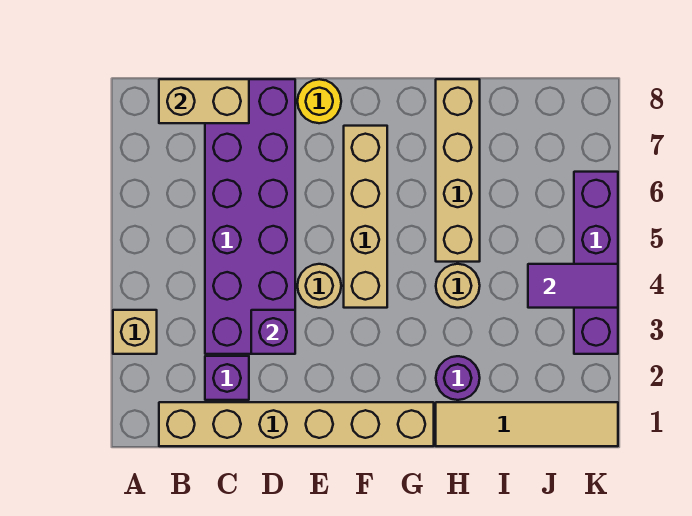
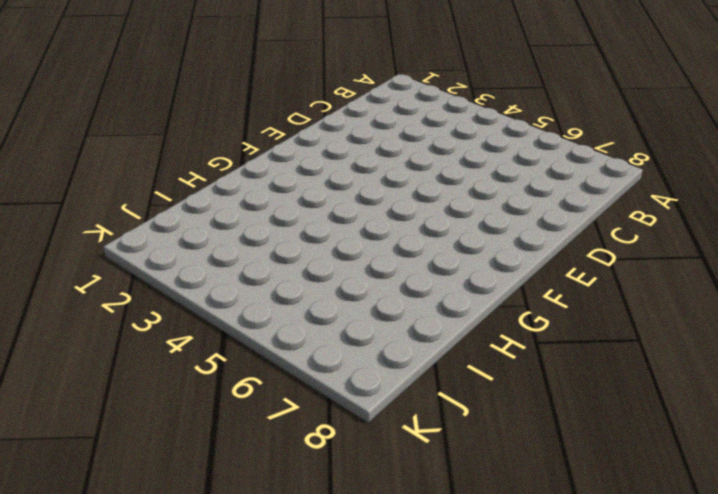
none -> tan 1x1 brick [113,310,157,354]
none -> tan 1x6 brick [159,402,434,446]
none -> purple 1x1 brick [205,356,249,400]

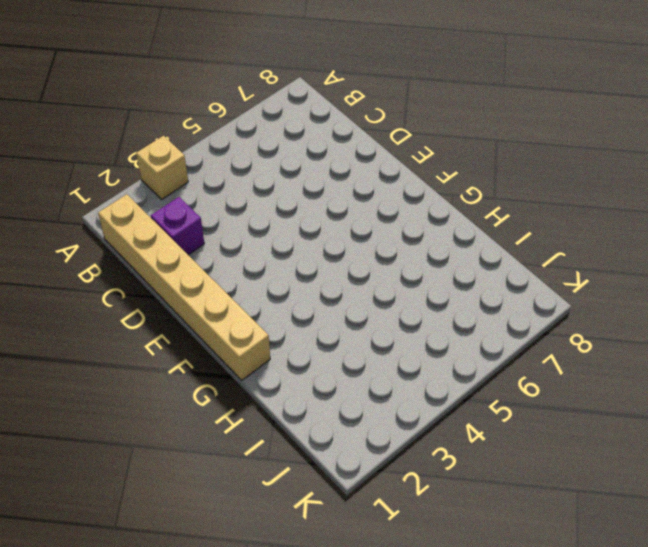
none -> purple 2x6 brick [205,79,295,354]
none -> tan 1x1 round brick [297,264,341,308]
none -> yellow 1x1 round brick [297,79,341,123]

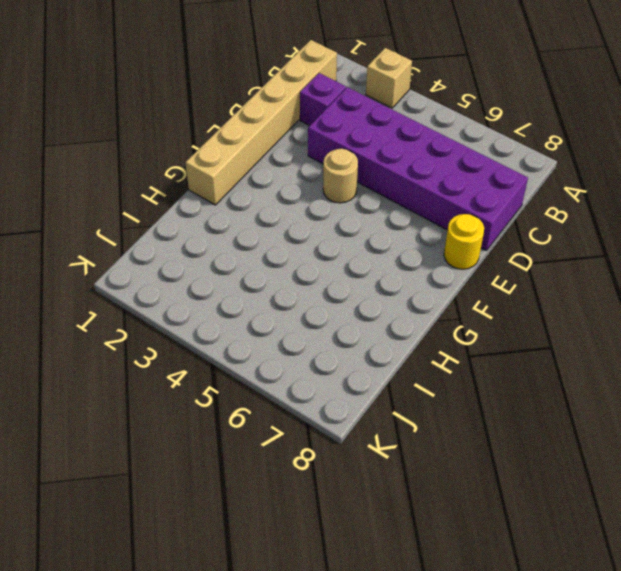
none -> tan 1x4 brick [344,126,387,308]
none -> tan 1x4 tile [436,402,618,446]
none -> purple 1x1 round brick [436,356,480,400]

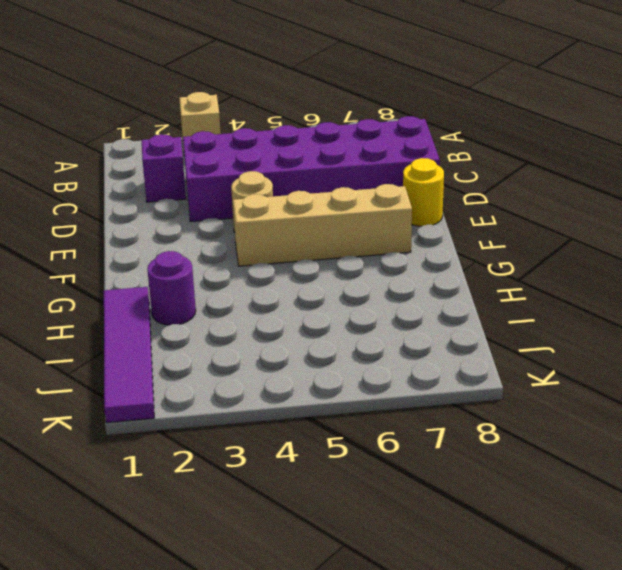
purple 1x4 tile [104,287,154,423] -> tan 1x4 tile [436,402,618,446]
none -> tan 1x6 brick [159,402,434,446]
none -> tan 1x1 round brick [436,264,480,308]
none -> tan 1x4 brick [436,79,480,262]

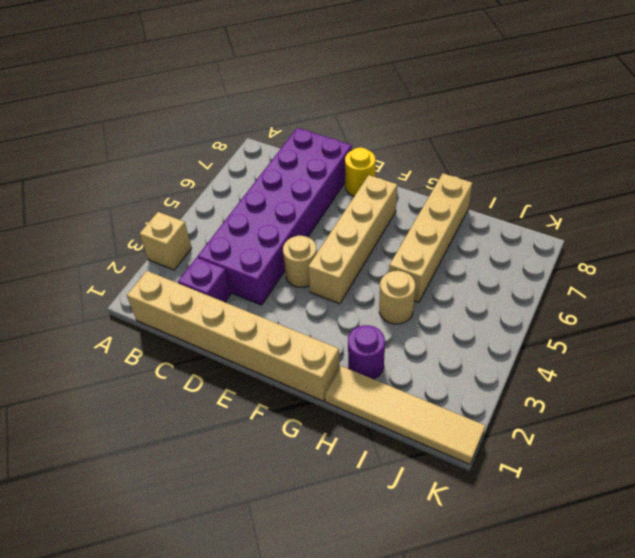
none -> purple 1x4 brick [574,172,618,354]
none -> tan 1x2 brick [159,79,249,123]
none -> purple 1x1 brick [251,310,295,354]

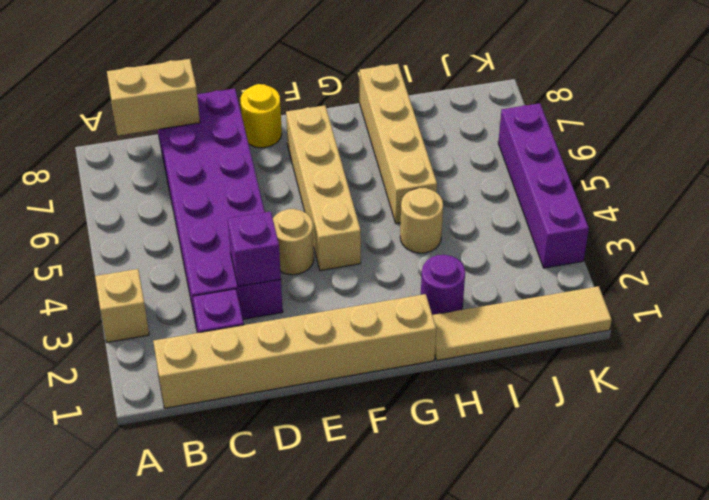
none -> purple 1x2 tile [528,264,618,308]

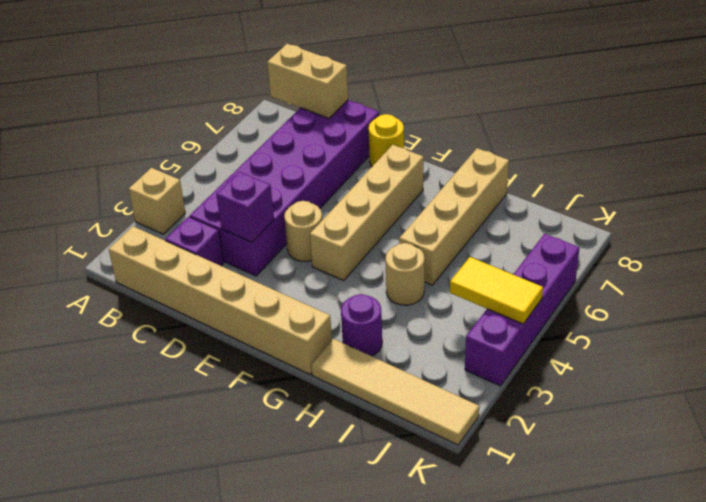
yellow 1x2 tile [450,257,543,324] -> purple 1x2 tile [528,264,618,308]

